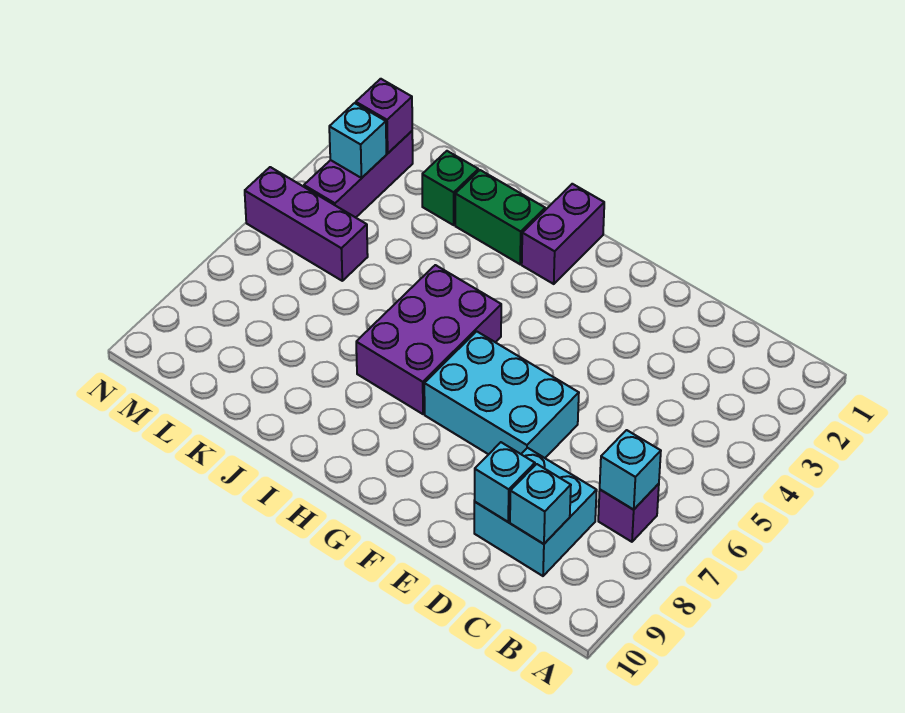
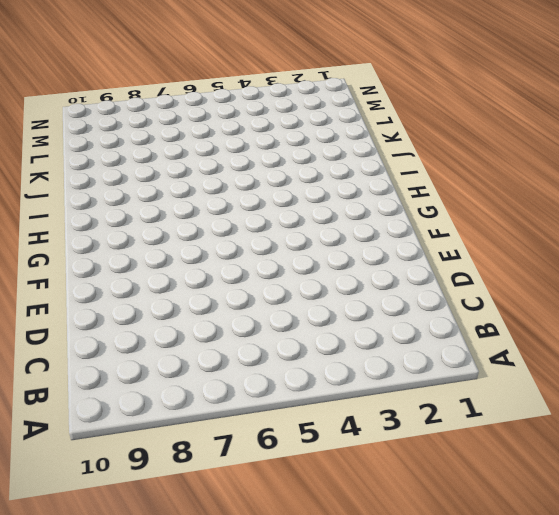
none -> purple 1x1 brick [598,484,659,542]
none -> cyan 2x2 brick [474,448,597,576]
none -> cyan 2x3 brick [424,331,579,458]

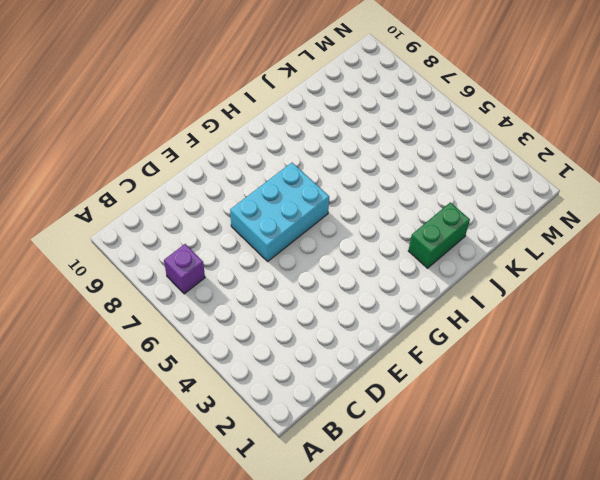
none -> cyan 2x2 brick [474,448,597,576]
none -> purple 1x2 brick [522,184,604,284]
none -> purple 2x3 brick [356,265,501,414]

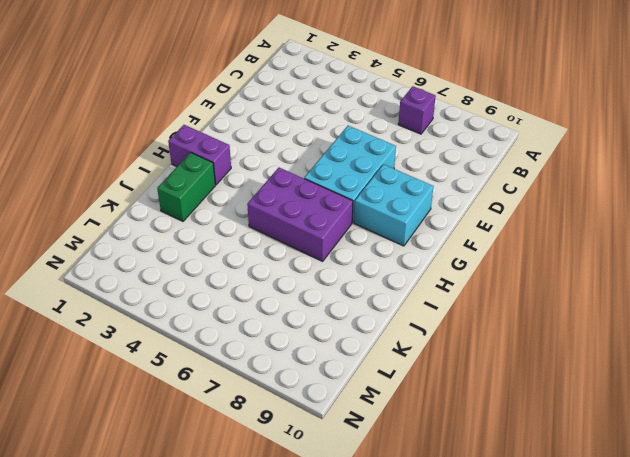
cyan 2x2 brick [354,164,433,246] -> cyan 2x2 brick moved to [474,448,597,576]
none -> green 1x1 brick [422,151,478,225]
none -> purple 1x3 brick [245,167,368,281]
none -> purple 1x3 brick [304,131,413,218]

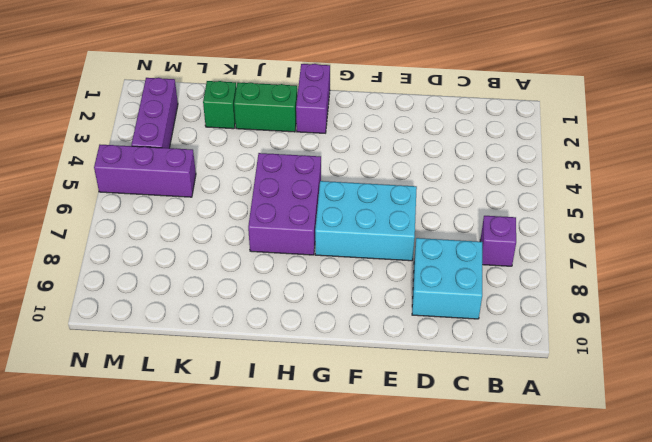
none -> cyan 1x1 brick [600,430,661,510]
none -> cyan 1x1 brick [510,464,571,544]
none -> cyan 1x1 brick [474,442,535,522]

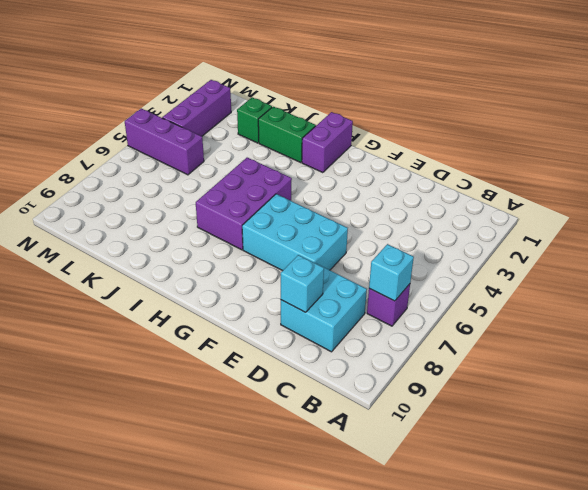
none -> cyan 1x1 brick [510,464,571,544]
none -> purple 1x1 brick [356,79,412,153]
none -> cyan 1x1 brick [329,103,386,178]

